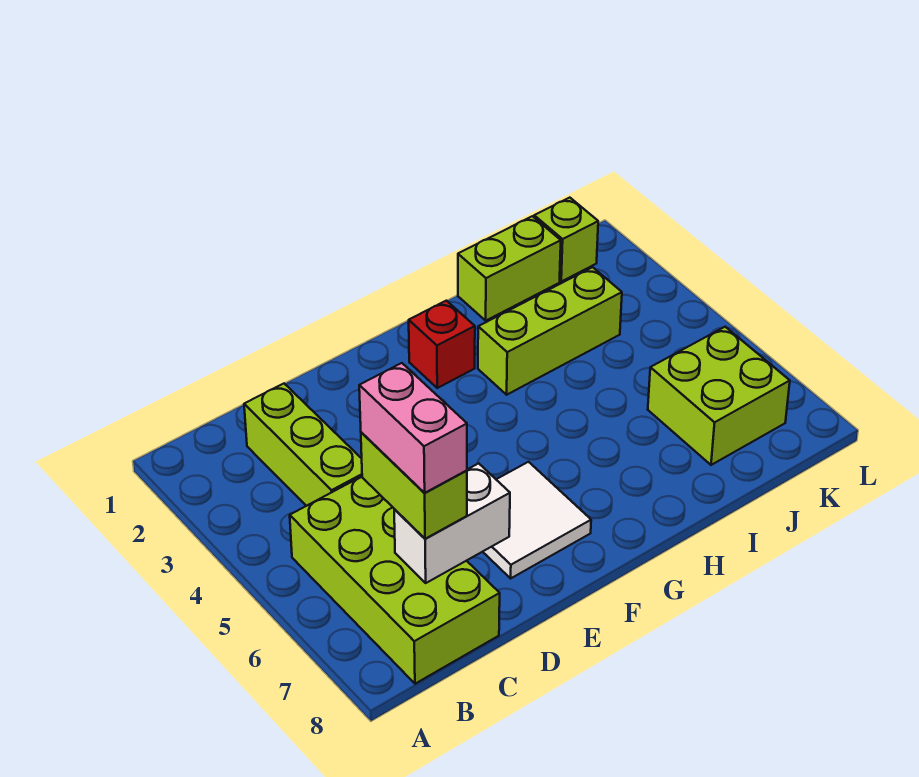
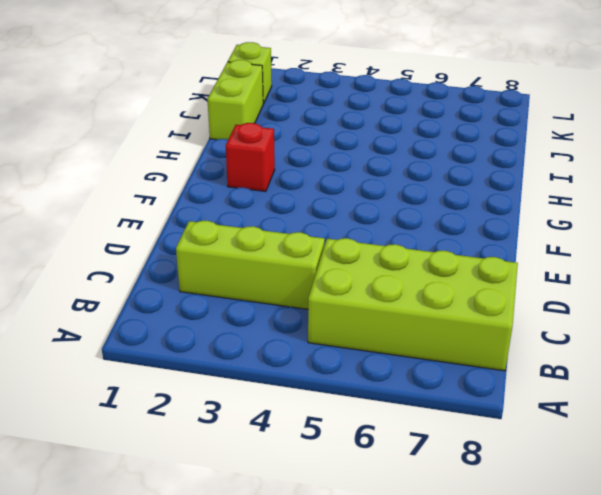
none -> white 2x2 tile [483,462,591,578]
none -> lime 1x3 brick [478,267,622,395]

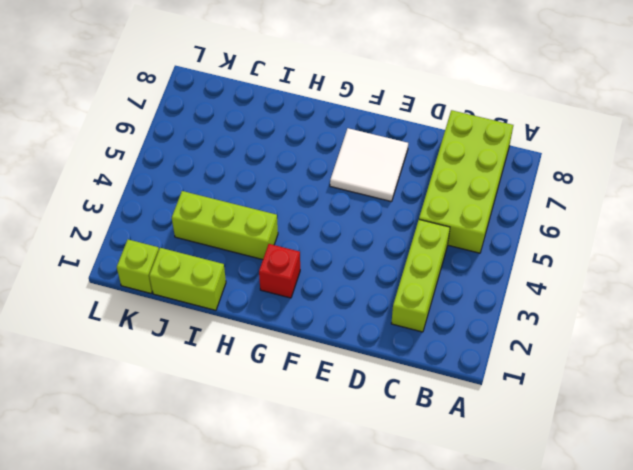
none -> lime 2x2 brick [648,327,790,465]
none -> white 1x2 brick [394,463,510,583]

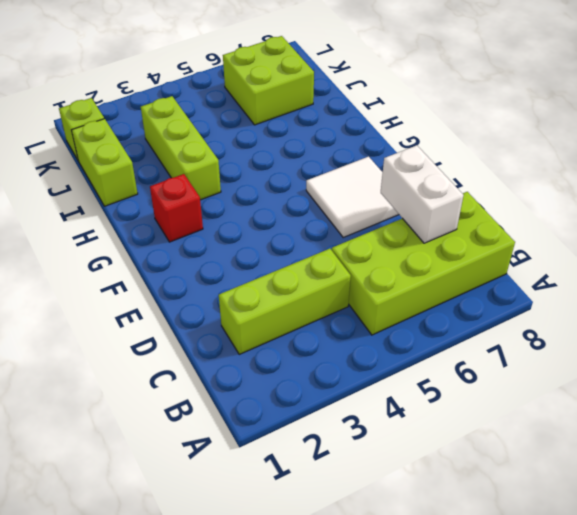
none -> lime 1x2 brick [361,432,467,539]
none -> pink 1x2 brick [359,363,467,493]

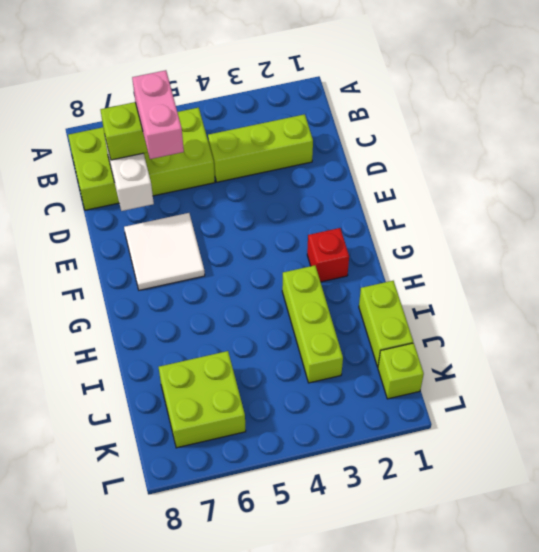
pink 1x2 brick [132,70,184,159] -> pink 1x2 brick turned to [359,363,467,493]

